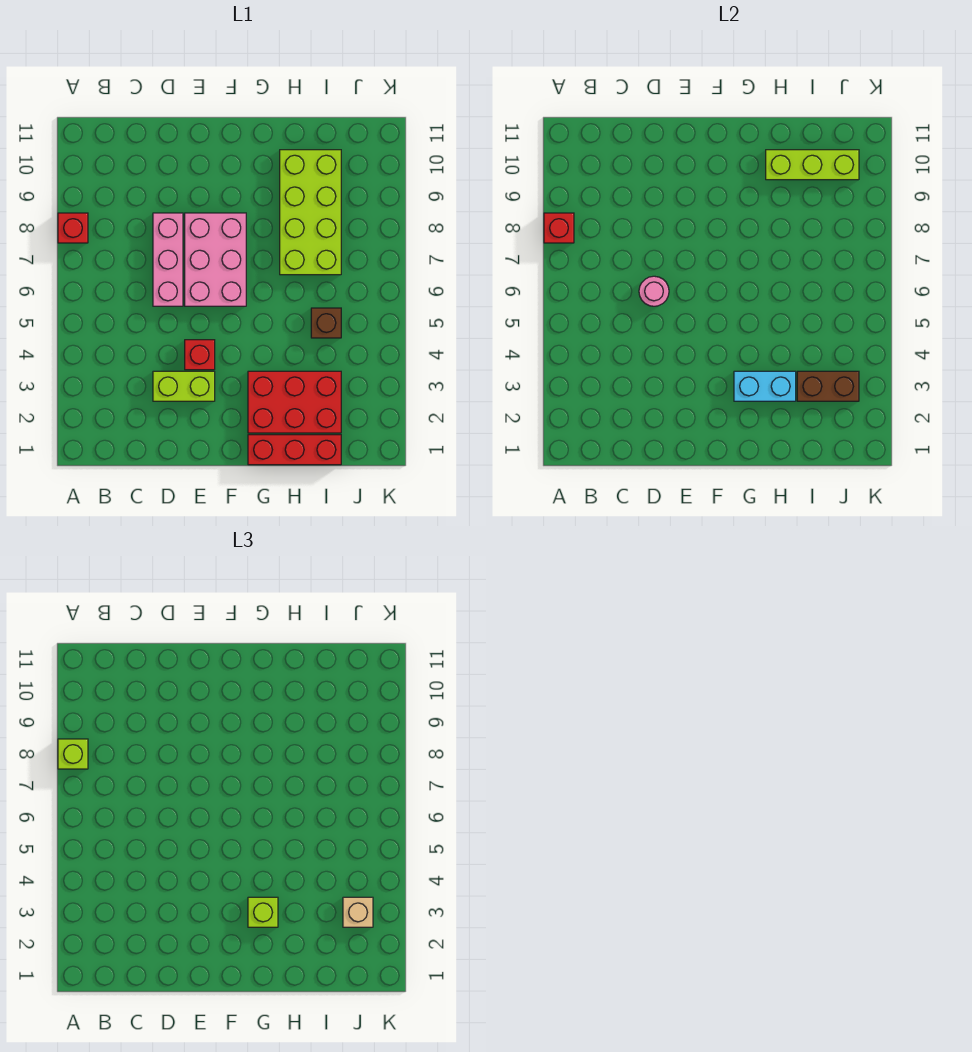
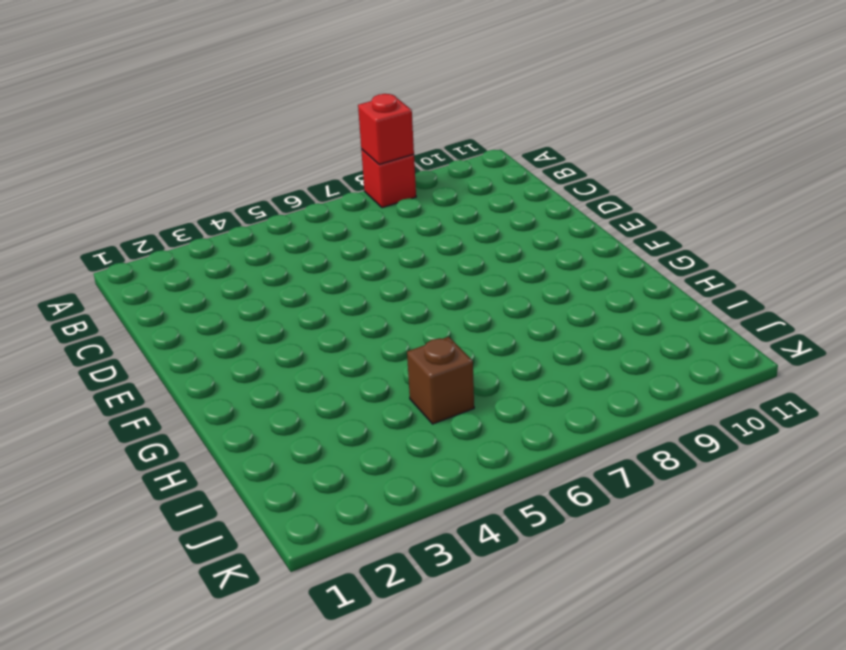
none -> lime 1x2 brick [153,371,215,401]
none -> pink 1x3 brick [153,213,183,306]
none -> red 1x1 brick [185,340,215,370]

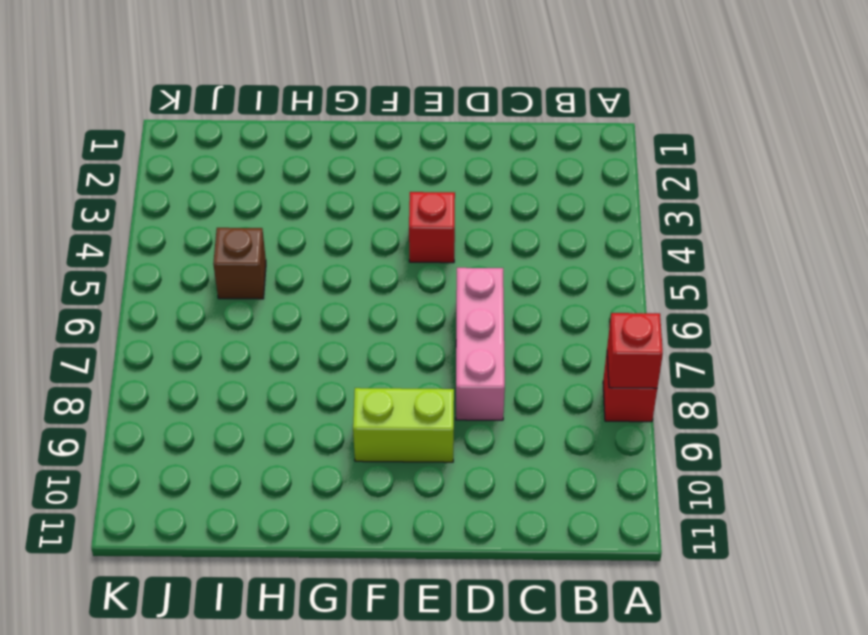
lime 1x2 brick [353,388,454,462] -> lime 1x2 brick moved to [153,371,215,401]
none -> pink 2x3 brick [185,213,246,306]
none -> red 1x3 brick [248,435,341,465]
none -> red 2x3 brick [248,371,341,433]

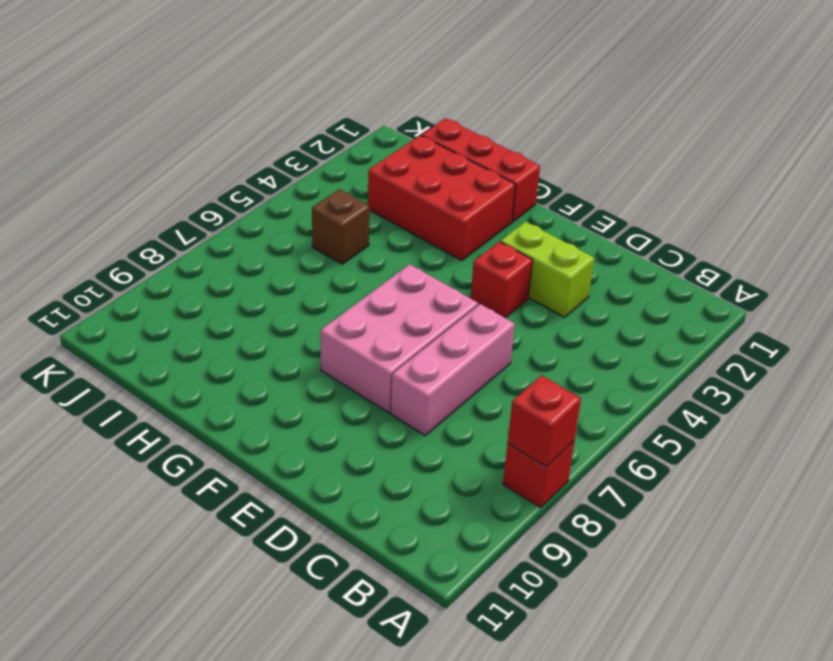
none -> lime 2x4 brick [280,150,341,275]
none -> pink 1x1 round brick [639,276,669,306]
none -> cyan 1x2 brick [734,371,796,401]

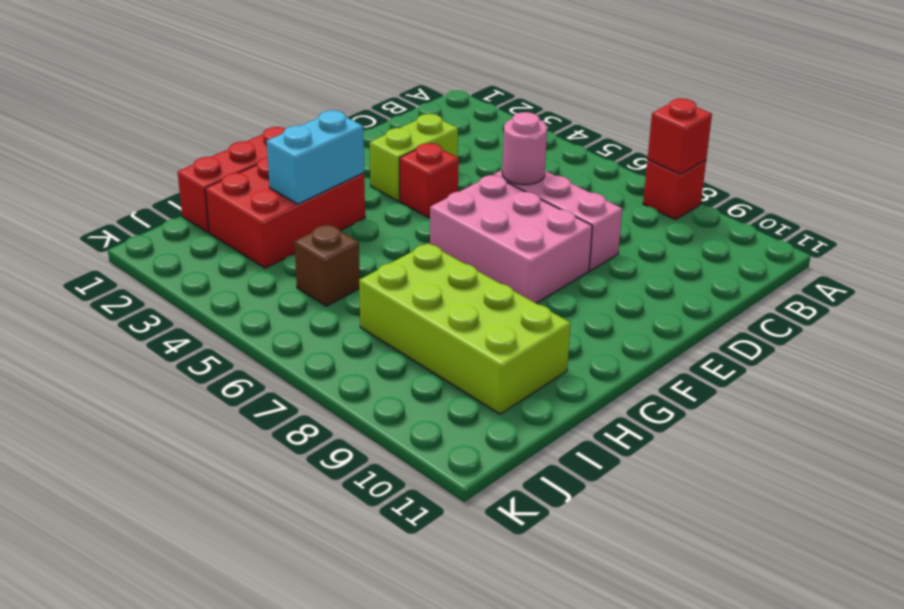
none -> lime 1x3 brick [766,150,859,180]
none -> brown 1x2 brick [797,371,859,401]
none -> lime 1x1 brick [58,739,88,769]

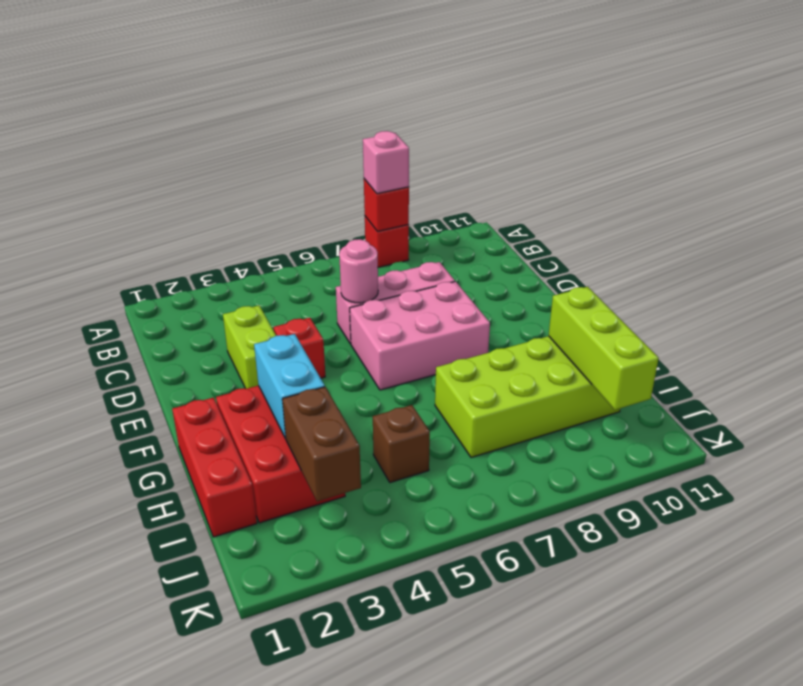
pink 1x1 brick [363,131,409,194] -> lime 1x1 brick [58,739,88,769]
none -> lime 1x1 brick [248,897,278,927]
none -> tan 1x1 brick [343,897,373,927]

